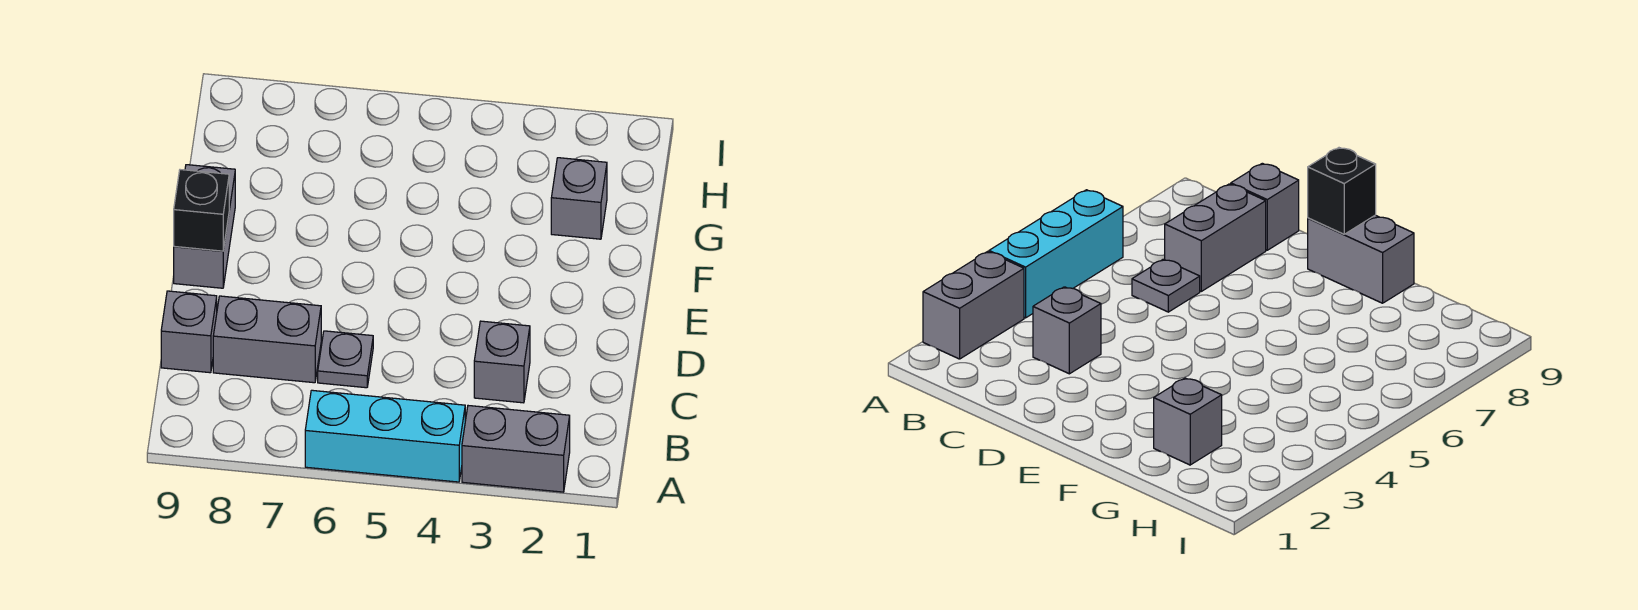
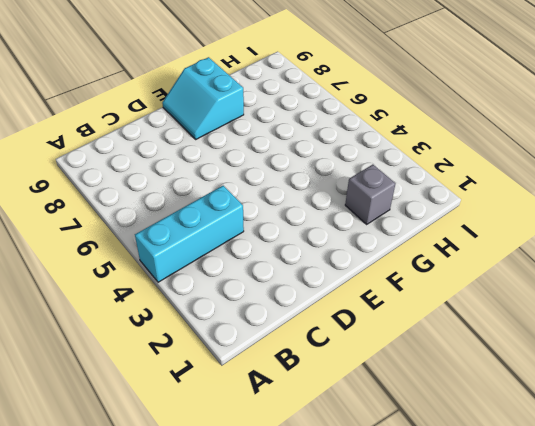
cyan 1x3 brick [135,186,244,282] -> cyan 1x3 brick turned to [305,390,465,482]
cyan 2x2 slope [162,57,244,139] -> grey 1x2 brick [174,165,235,288]
none -> grey 1x2 brick [462,406,570,492]
none -> grey 1x1 brick [474,321,530,403]

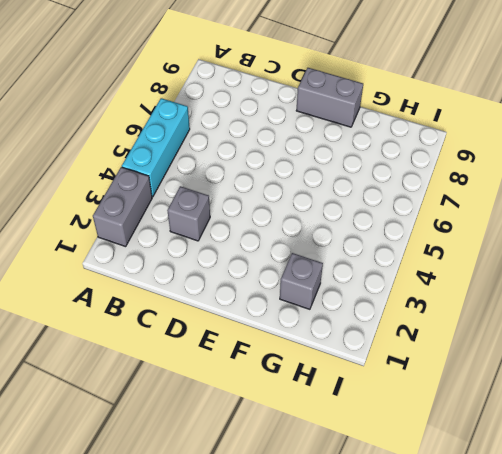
none -> grey 1x1 plate [318,331,373,388]
none -> grey 1x2 brick [213,296,321,383]

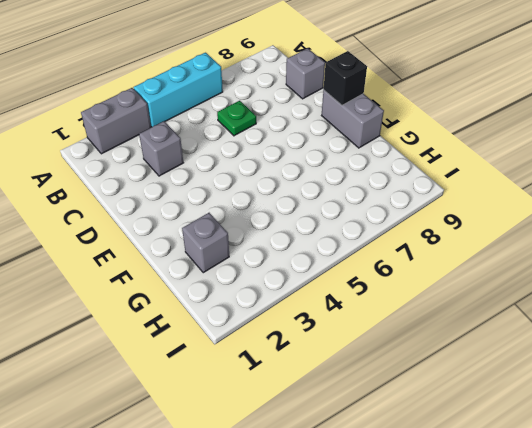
green 1x1 plate [217,101,256,136] -> grey 1x1 plate [318,331,373,388]
none -> grey 1x2 brick [213,296,321,383]

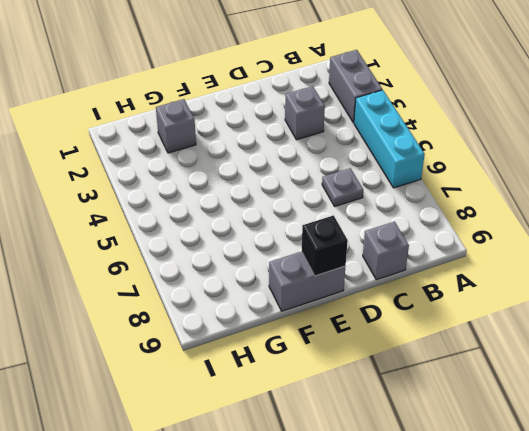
none -> grey 1x2 brick [213,296,321,383]

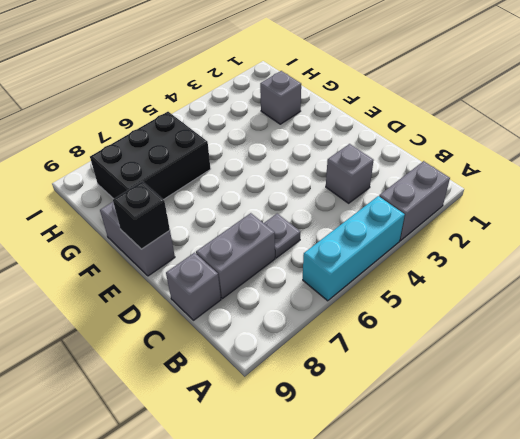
black 2x3 brick [90,112,211,200] -> none

